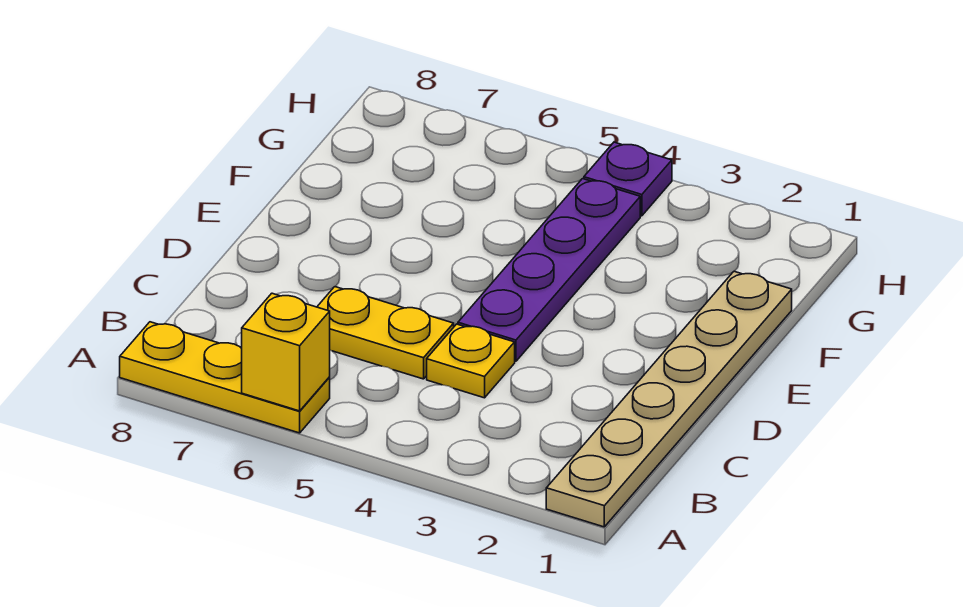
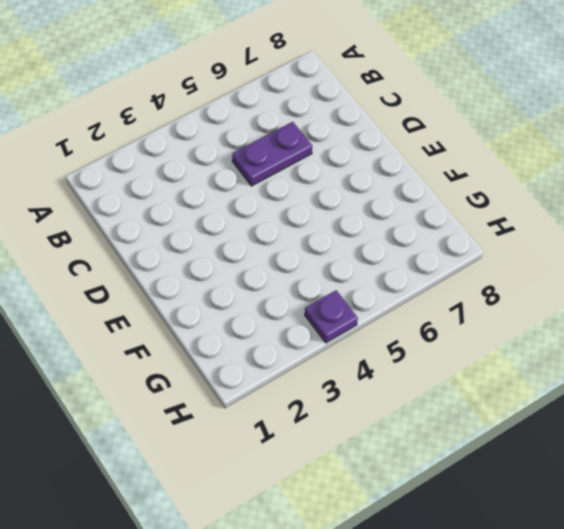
purple 1x2 plate [232,122,312,186] -> yellow 1x2 plate [317,287,454,379]
none -> tan 1x6 plate [546,271,792,527]
none -> yellow 1x3 plate [120,322,330,433]

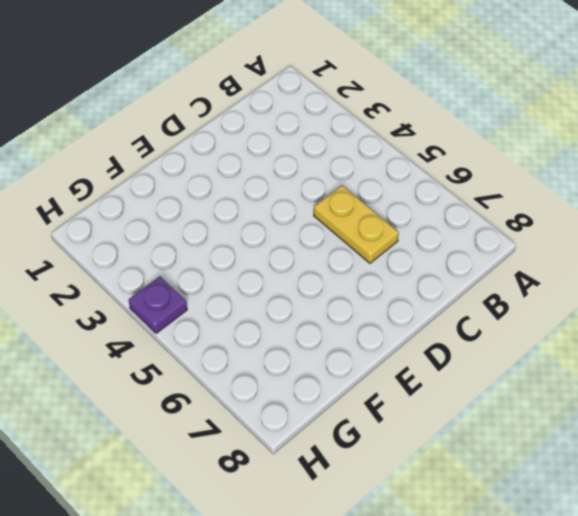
none -> tan 1x6 plate [546,271,792,527]
none -> yellow 1x3 plate [120,322,330,433]

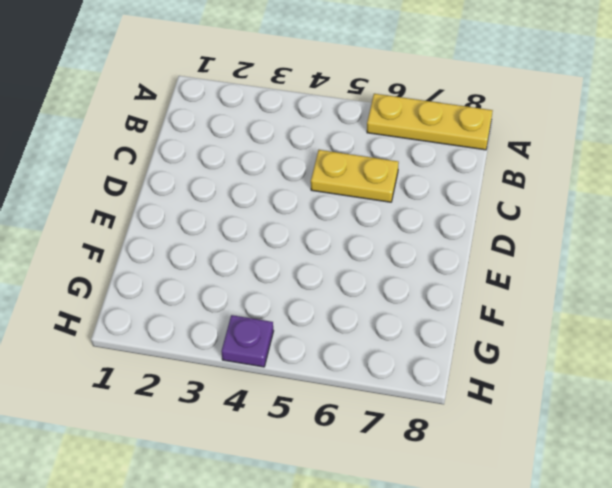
none -> tan 1x6 plate [546,271,792,527]
none -> yellow 1x1 plate [427,324,515,398]

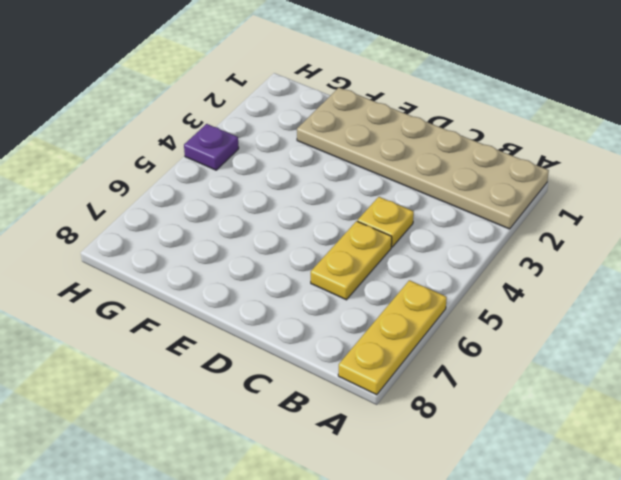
tan 2x6 plate [297,88,549,229] -> tan 1x6 plate [546,271,792,527]
none -> purple 1x4 plate [458,179,640,361]
none -> yellow 1x1 brick [242,293,330,411]

